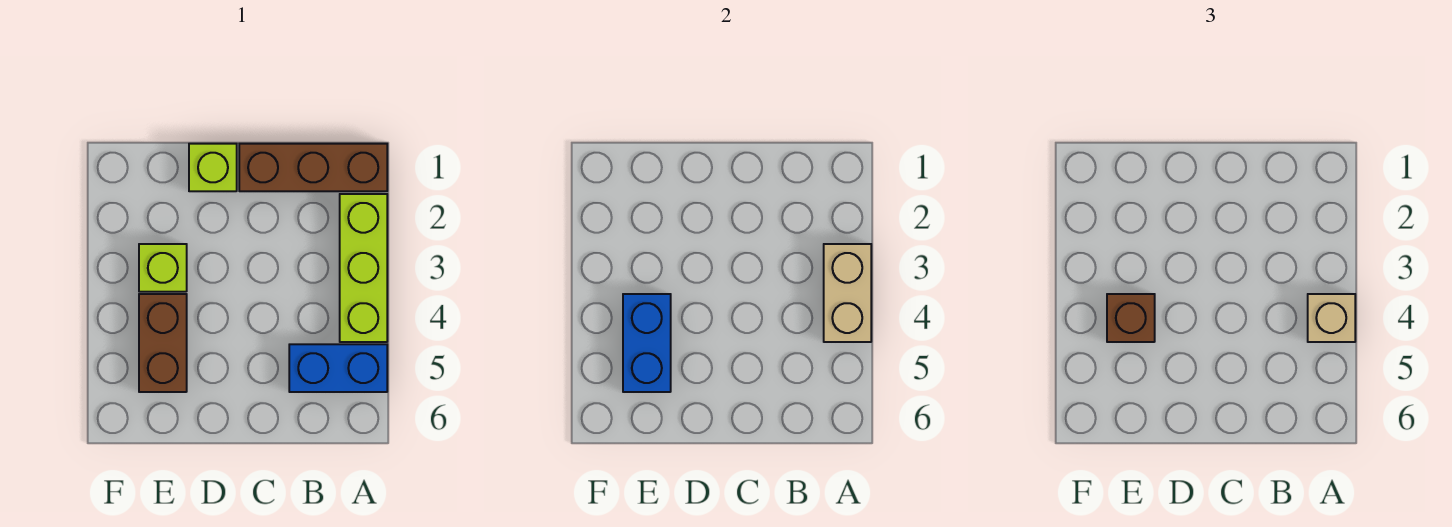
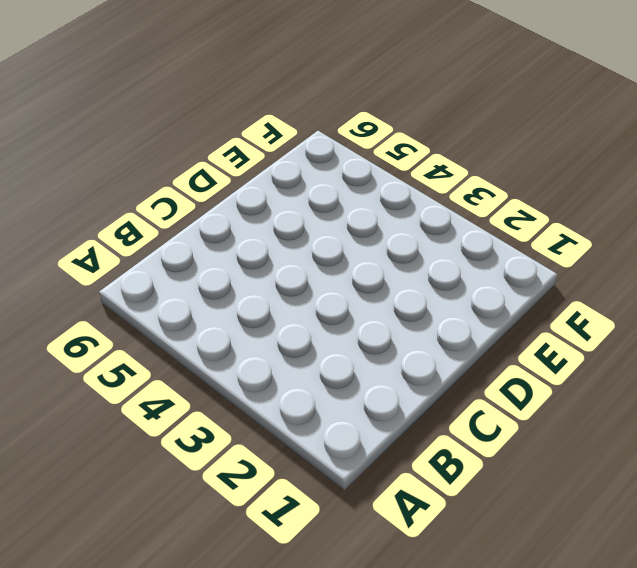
none -> brown 1x3 brick [239,144,387,191]
none -> lime 1x3 brick [340,194,387,342]

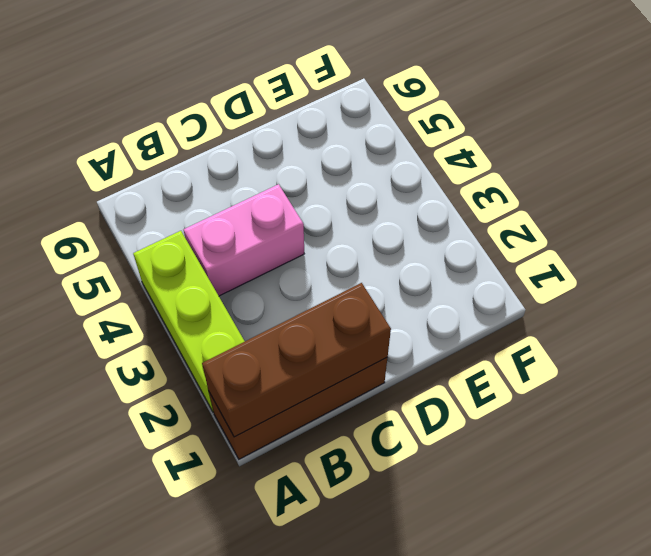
brown 1x3 brick [202,283,391,437] -> none
pink 1x2 brick [183,184,304,296] -> none
none -> blue 1x2 brick [289,344,387,392]
none -> lime 1x1 brick [189,144,237,191]

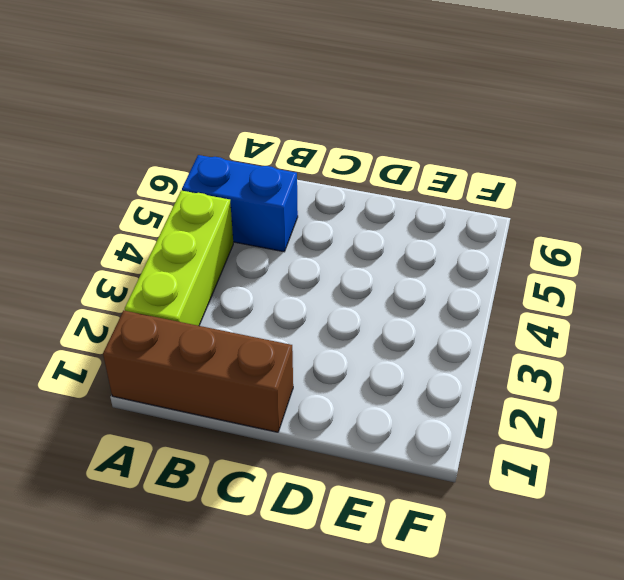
none -> lime 1x1 brick [189,144,237,191]
none -> lime 1x1 brick [139,244,187,292]

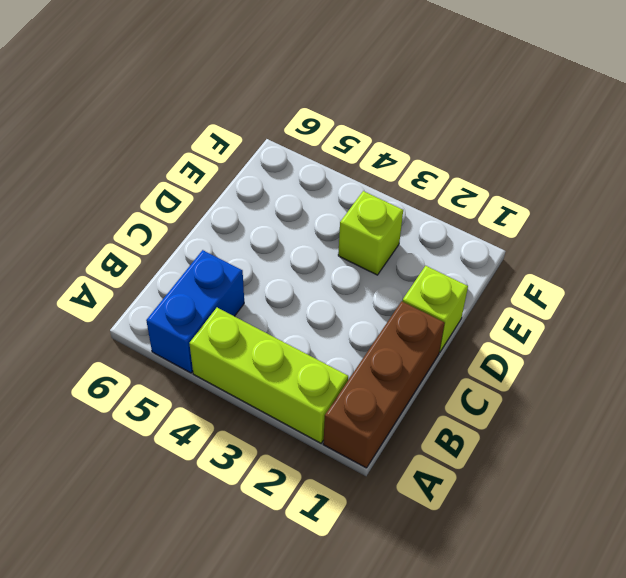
none -> brown 1x2 brick [139,294,187,392]
none -> tan 1x2 brick [824,244,871,342]

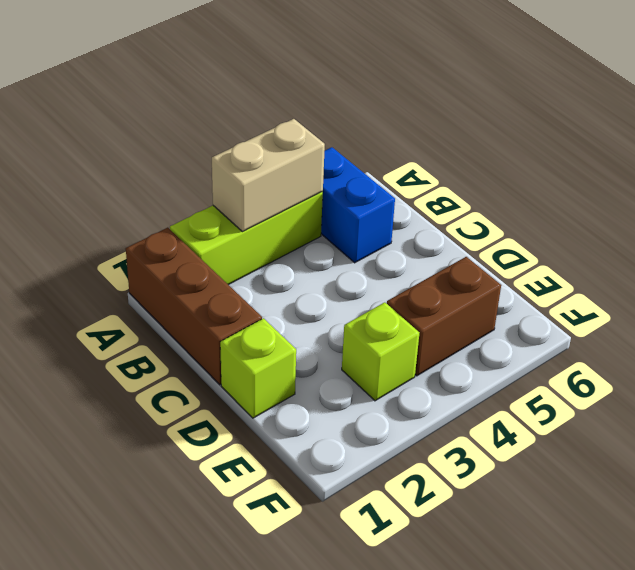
none -> blue 1x2 brick [623,294,671,392]
none -> tan 1x1 brick [1308,294,1355,342]

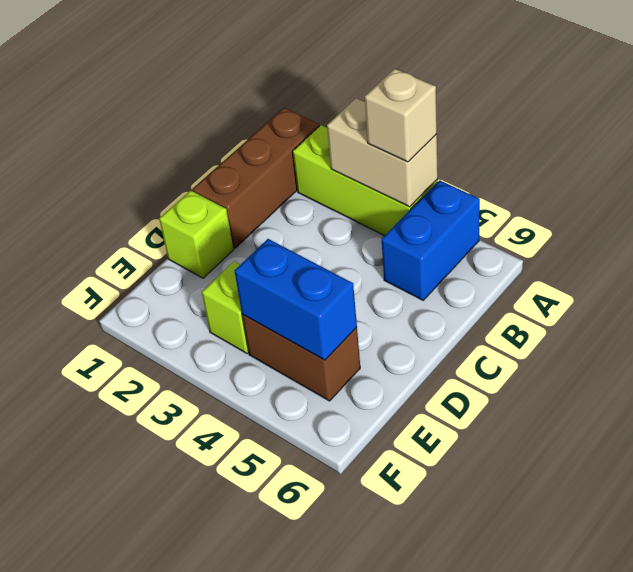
none -> brown 1x1 brick [1107,294,1155,342]

